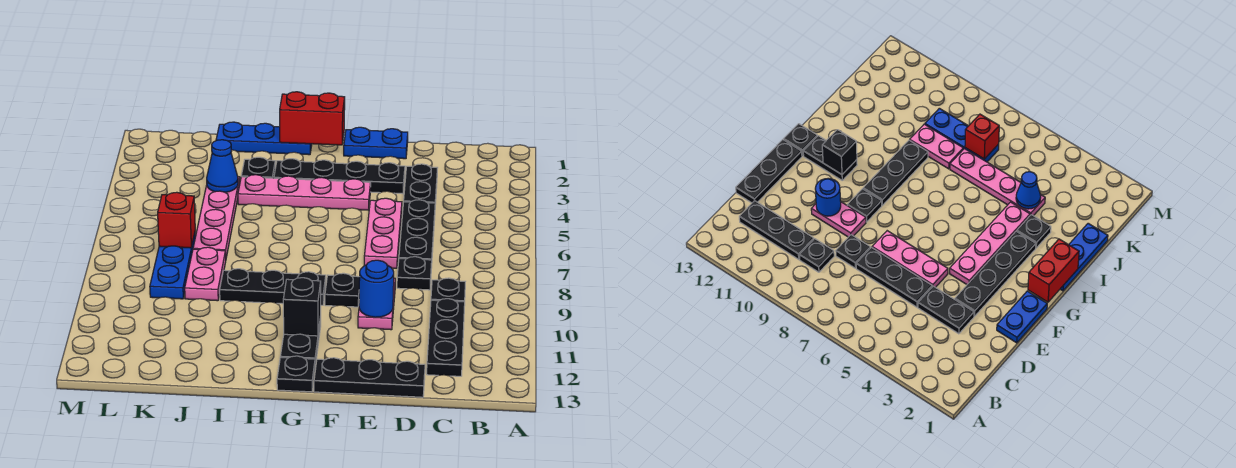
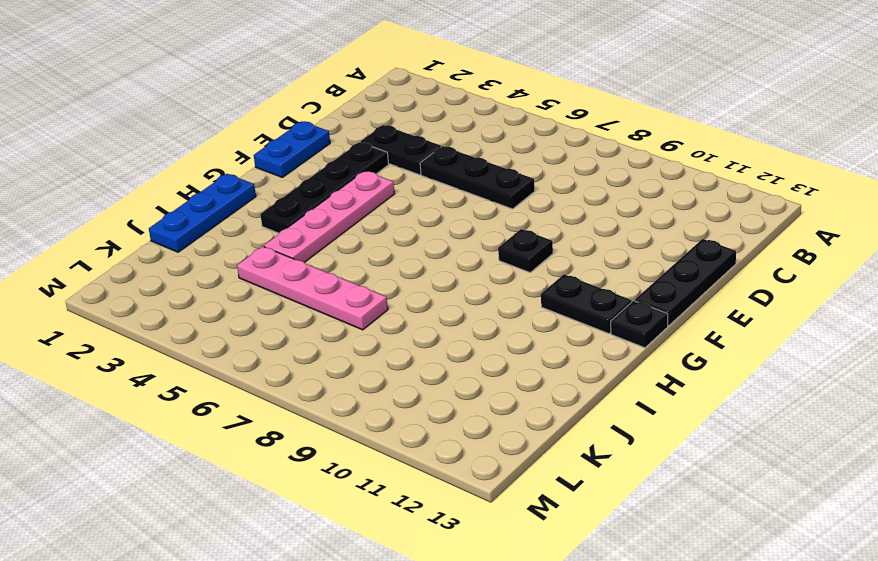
none -> black 1x1 plate [431,278,465,302]
none -> black 1x3 plate [427,299,465,376]
none -> black 1x1 plate [397,257,432,290]

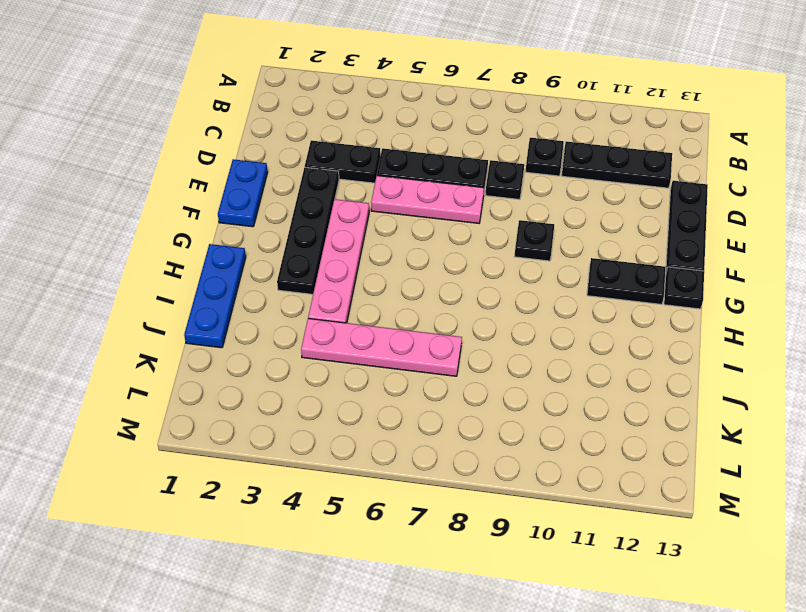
none -> pink 1x2 plate [358,278,395,330]
none -> black 1x3 plate [220,269,326,305]
none -> black 1x1 plate [241,157,275,178]

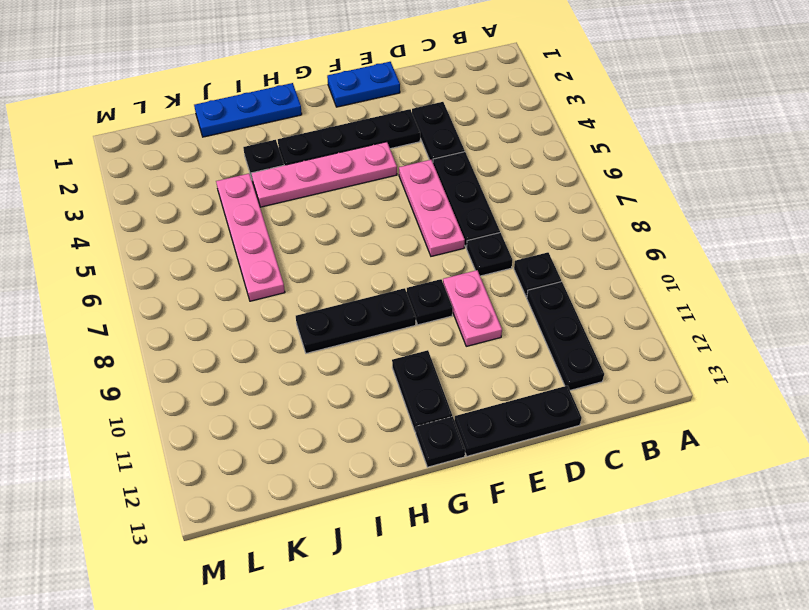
none -> pink 1x2 plate [185,247,226,301]
none -> blue 1x3 plate [150,234,196,299]
none -> blue 1x1 round brick [359,260,394,317]

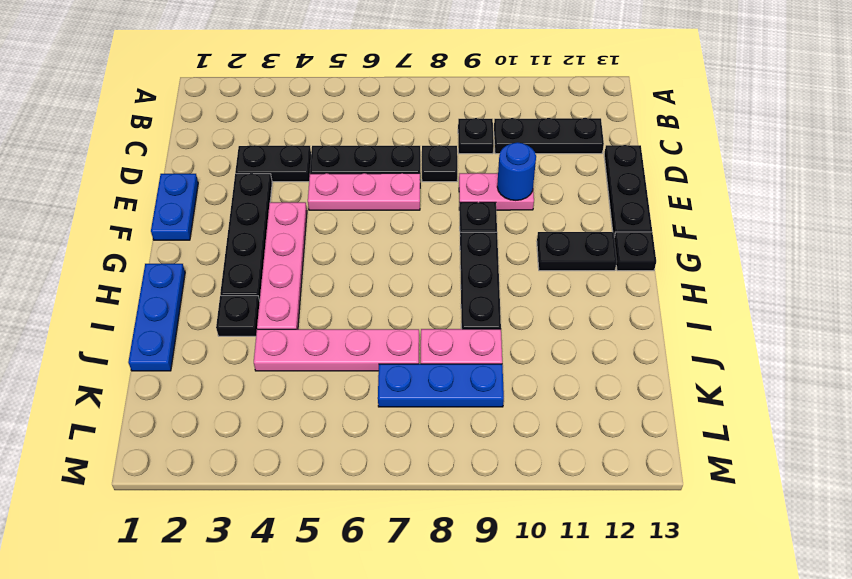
none -> red 1x2 brick [280,92,345,145]
none -> black 1x1 brick [283,278,321,336]
none -> blue 1x1 cone [207,140,238,192]

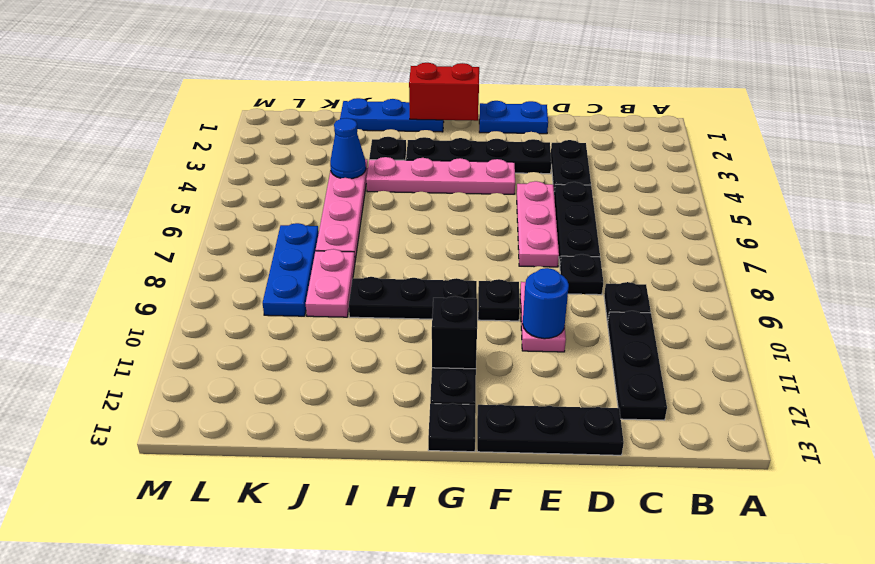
none -> red 1x1 brick [158,192,195,248]

